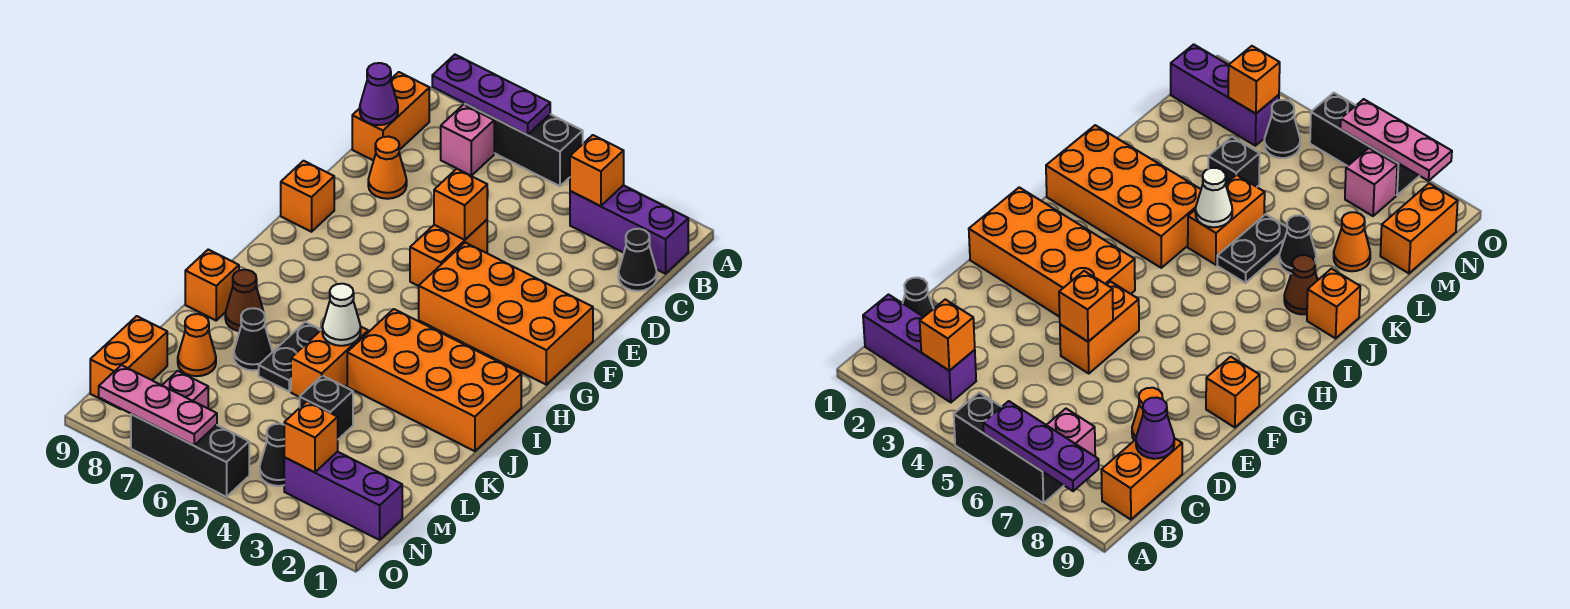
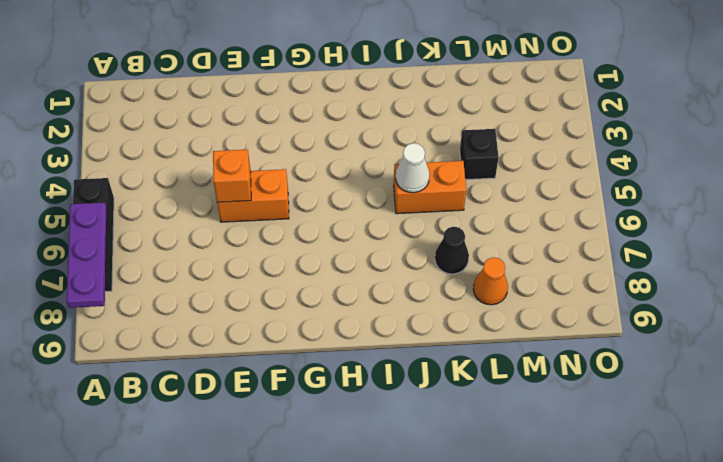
none -> purple 1x3 brick [570,185,688,274]
none -> pink 1x1 brick [441,105,494,176]
none -> orange 1x2 brick [352,72,429,161]

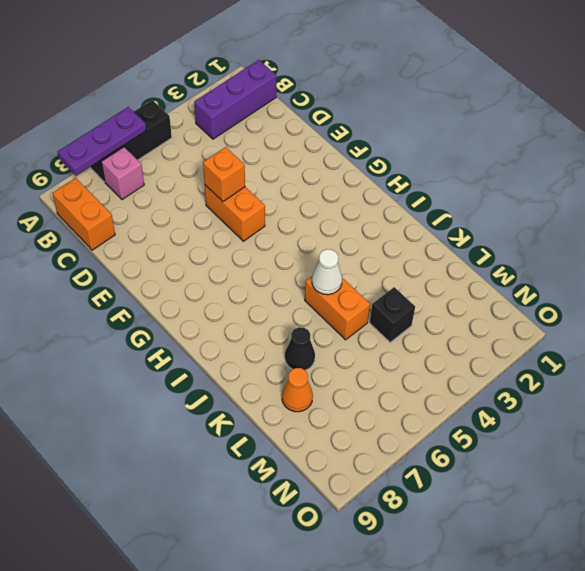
none -> black 1x1 cone [619,229,657,291]
none -> orange 1x1 cone [368,137,407,199]
none -> orange 2x4 brick [419,242,593,385]

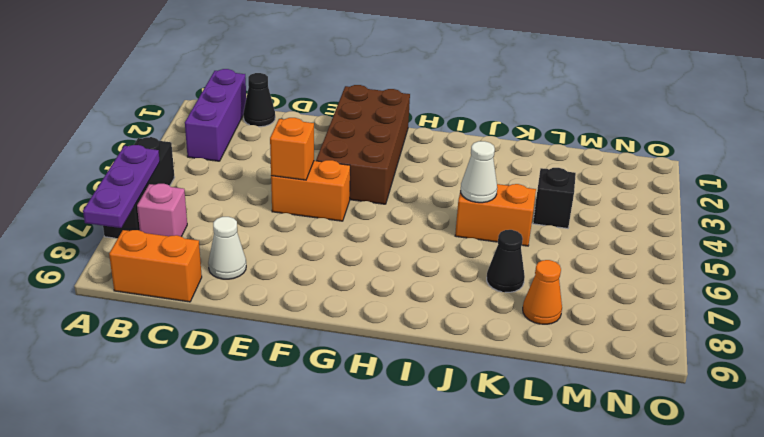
white 1x1 cone [208,217,246,279] -> orange 1x1 cone [368,137,407,199]
brown 2x4 brick [316,85,410,204] -> orange 2x4 brick [419,242,593,385]
none -> orange 1x1 brick [281,161,334,232]
none -> orange 2x4 brick [347,309,521,451]
none -> black 1x2 plate [259,322,321,392]

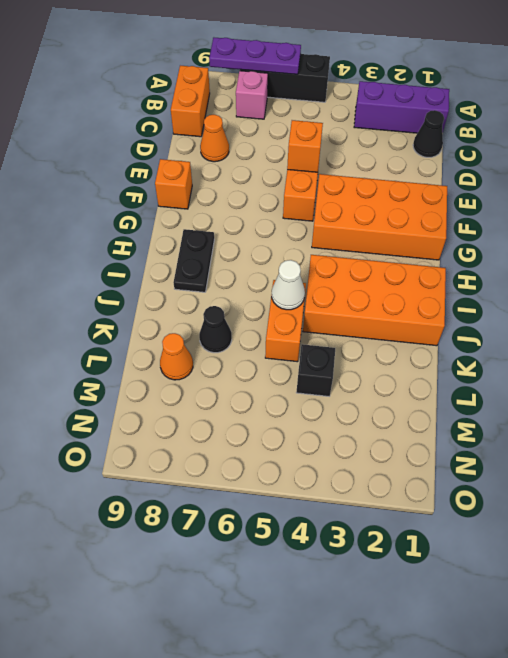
black 1x2 plate [174,229,214,292] -> black 1x2 plate moved to [259,322,321,392]
none -> brown 1x1 cone [225,270,263,331]
none -> orange 1x1 brick [185,250,239,320]
none -> orange 1x2 brick [90,316,167,409]

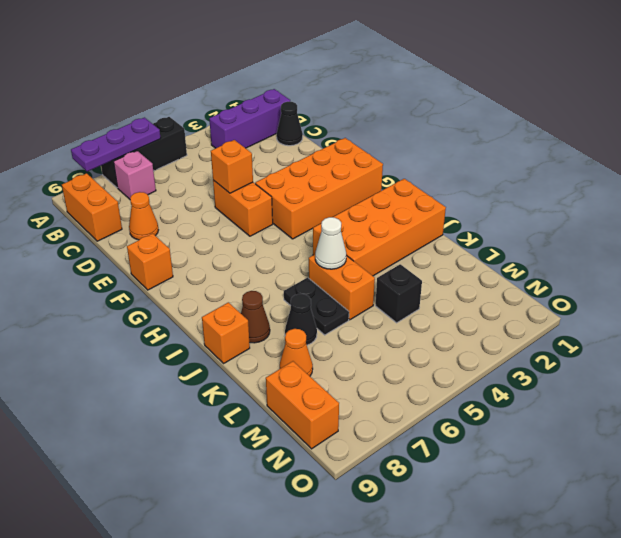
none -> purple 1x3 brick [284,452,402,540]
none -> black 1x1 cone [260,424,284,486]
none -> pink 1x1 brick [162,371,208,408]

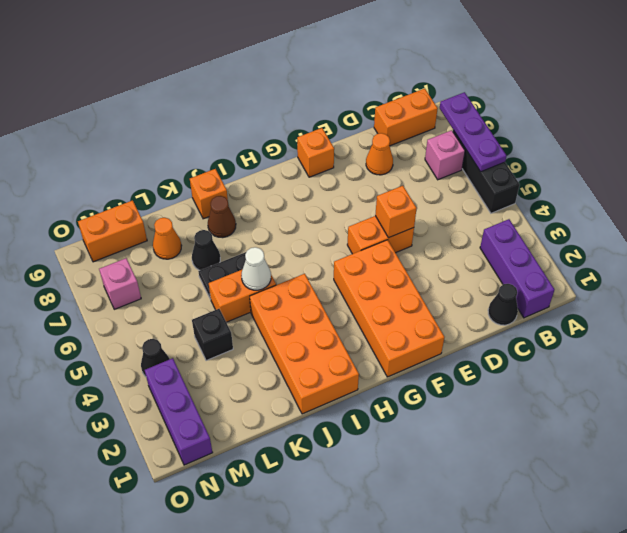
none -> black 1x3 brick [131,414,249,497]
none -> orange 1x1 brick [570,135,624,206]
none -> purple 1x1 cone [360,63,398,125]

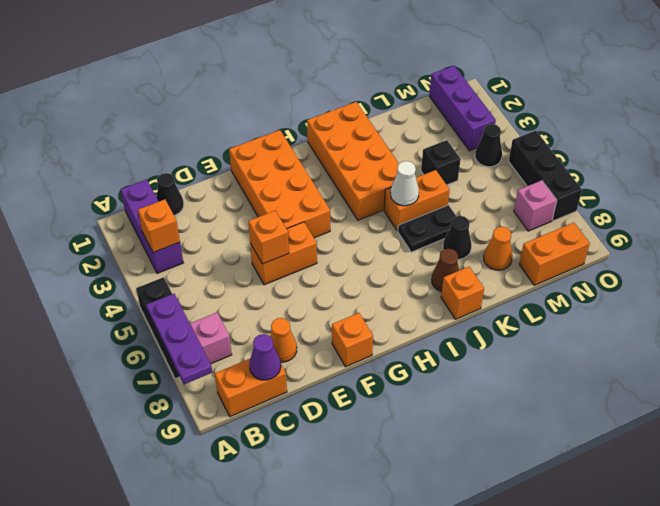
none -> orange 1x1 brick [284,401,338,472]
none -> pink 1x3 plate [99,365,217,445]

